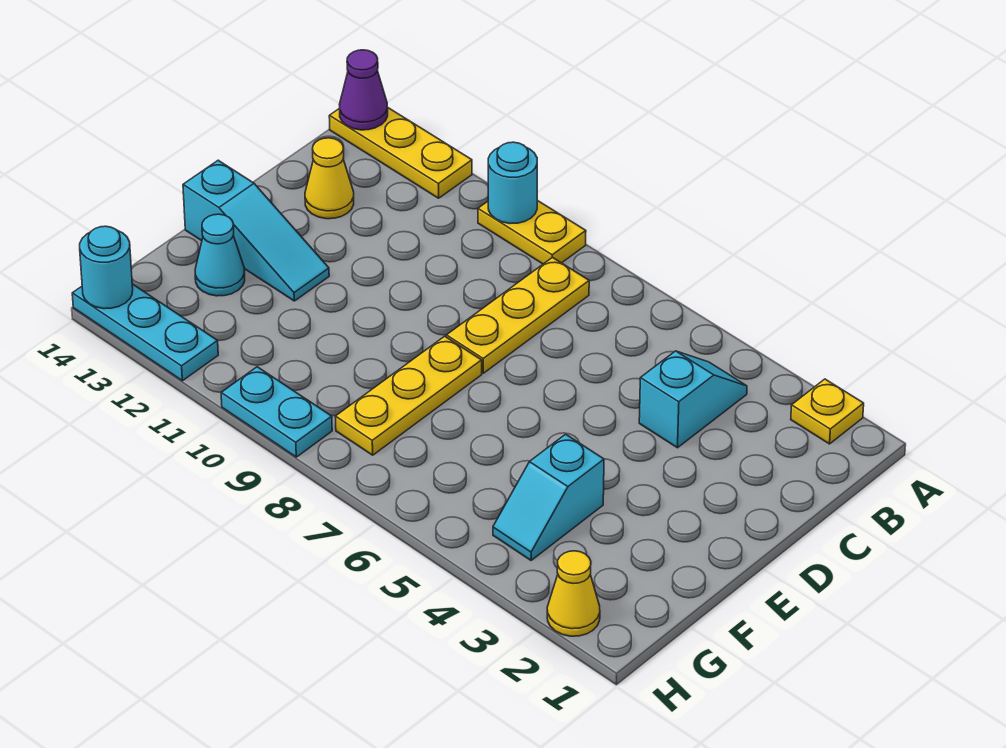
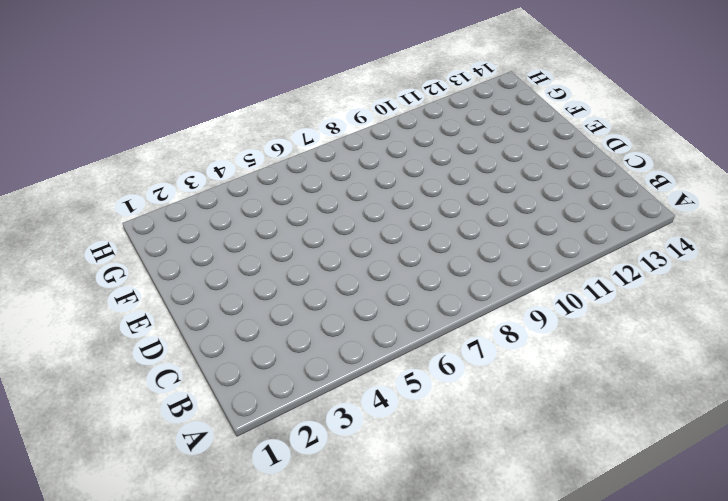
none -> yellow 1x1 plate [791,379,864,444]
none -> yellow 1x2 plate [478,200,586,264]
none -> yellow 1x3 plate [329,108,472,198]

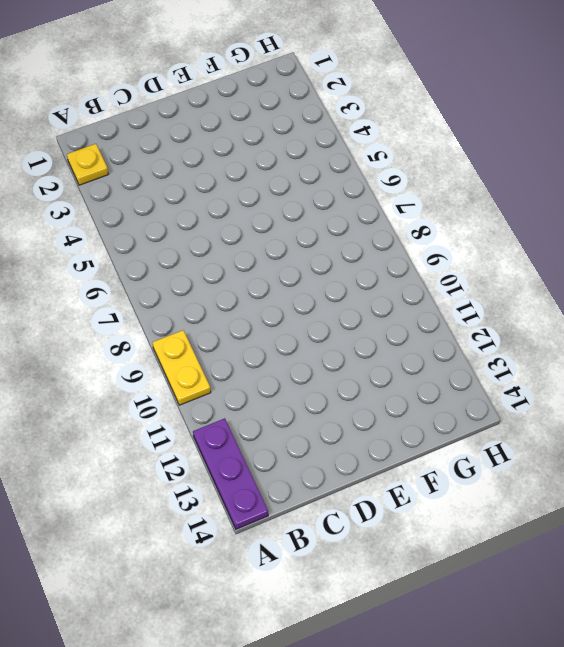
purple 1x3 plate [193,418,268,529] -> yellow 1x3 plate [329,108,472,198]
none -> cyan 1x2 slope [639,351,747,448]
none -> yellow 1x3 plate [446,257,589,373]
none -> yellow 1x1 cone [305,138,354,219]

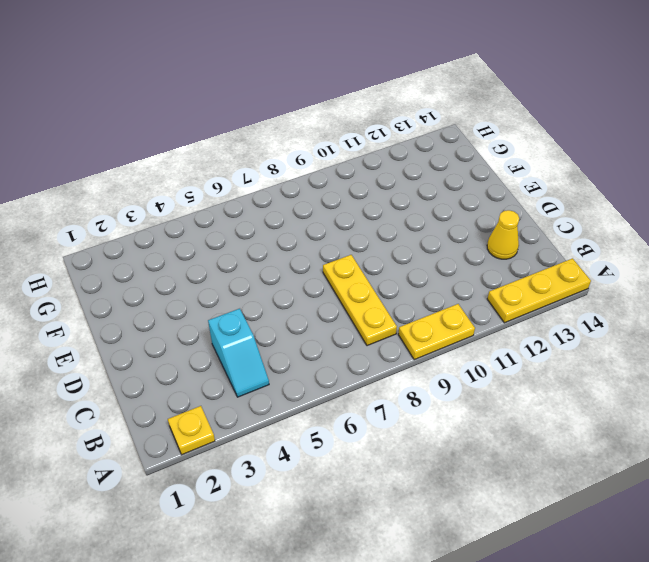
none -> yellow 1x3 plate [335,336,482,455]
none -> cyan 1x3 slope [183,160,329,301]
none -> cyan 1x2 slope [493,434,604,560]

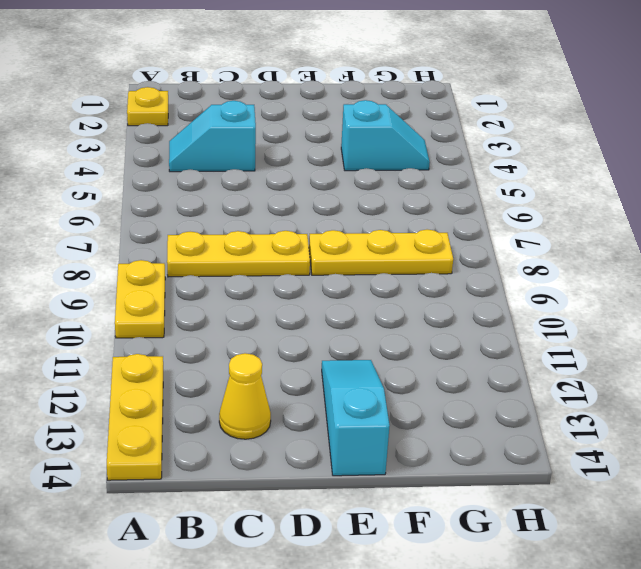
none -> cyan 1x1 cone [195,214,245,296]
none -> yellow 1x1 cone [547,551,600,636]
none -> cyan 1x2 plate [221,367,332,457]

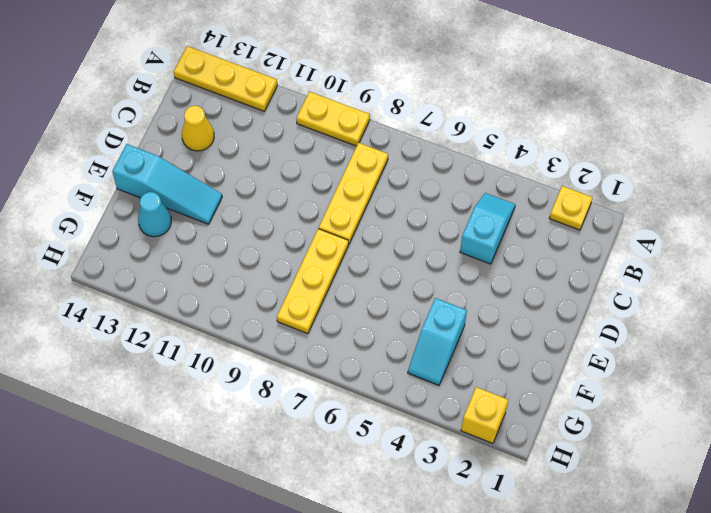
yellow 1x1 brick [461,387,508,443] -> yellow 1x1 cone [547,551,600,636]
none -> cyan 1x2 plate [221,367,332,457]
none -> cyan 1x3 plate [72,284,218,381]
none -> cyan 1x1 round brick [488,142,537,223]

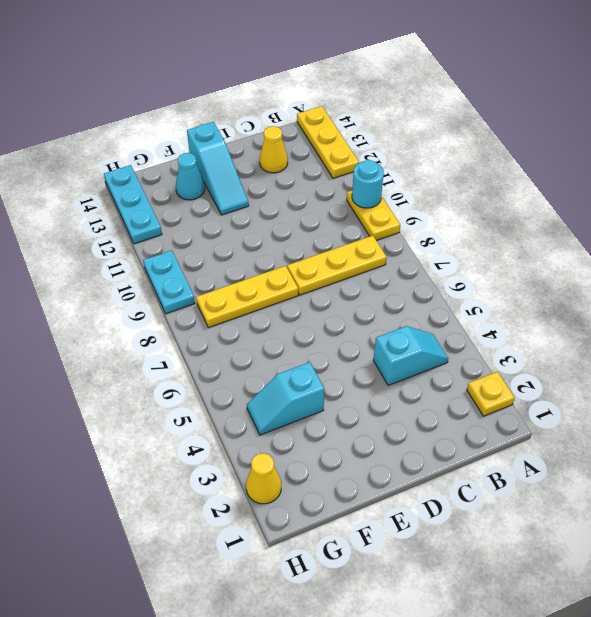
none -> purple 1x1 cone [339,50,388,130]
none -> cyan 1x1 round brick [80,226,133,309]

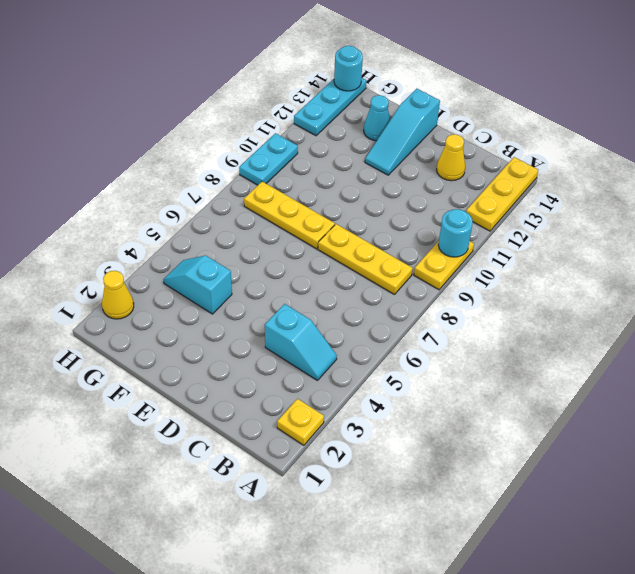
none -> purple 1x1 cone [339,50,388,130]

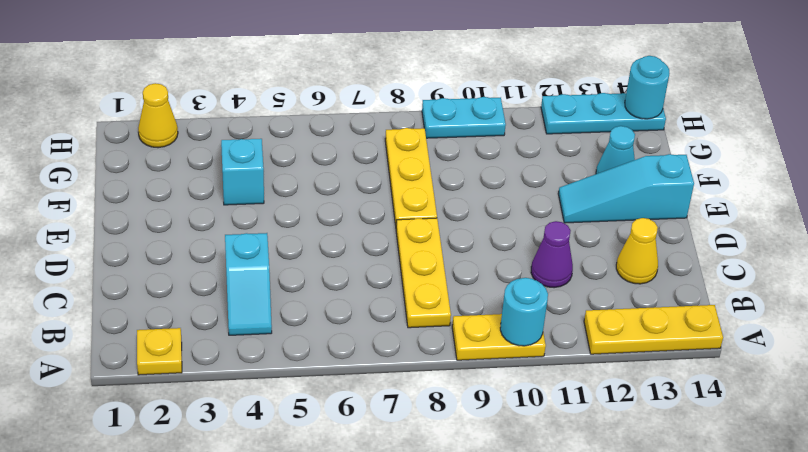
purple 1x1 cone [531,221,573,288] -> purple 1x1 cone moved to [339,50,388,130]

